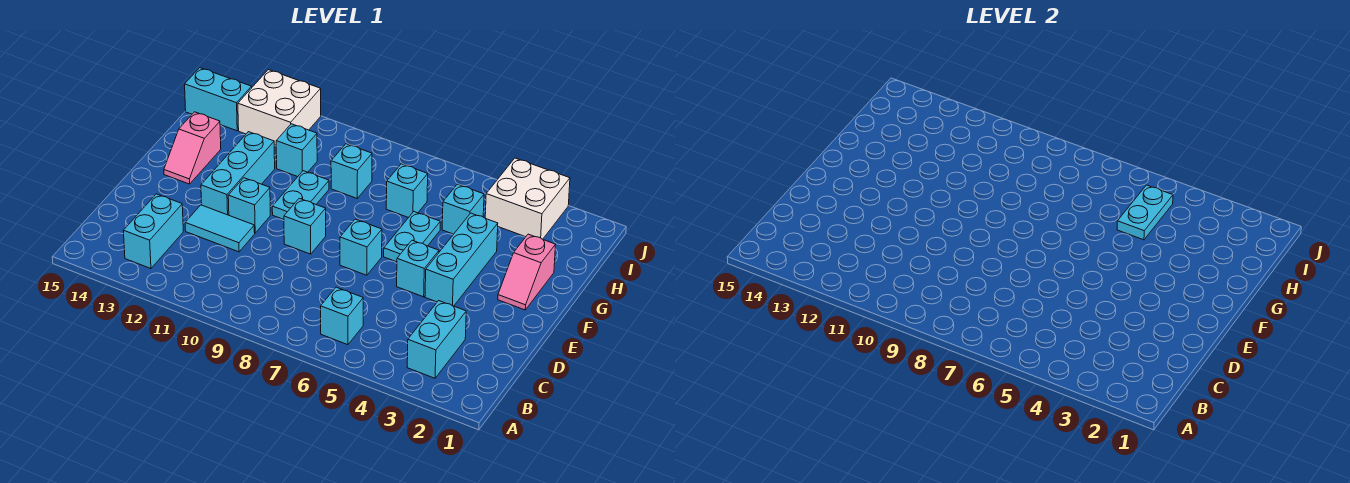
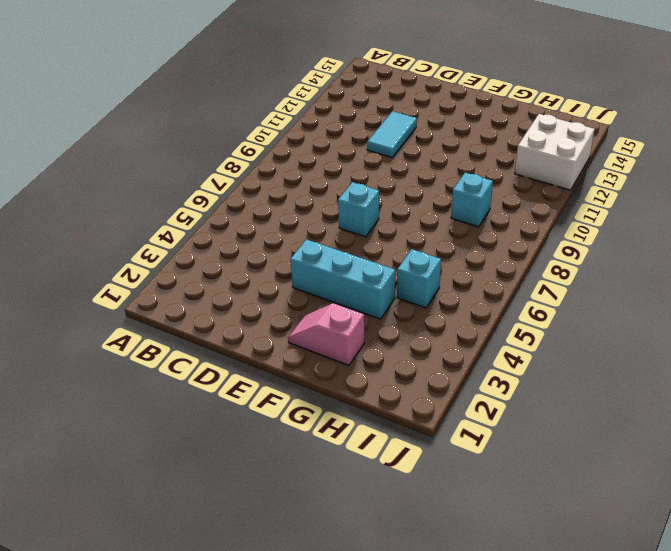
none -> cyan 1x2 brick [407,301,466,378]
none -> cyan 1x1 brick [321,287,363,345]
none -> cyan 1x2 brick [123,194,183,269]

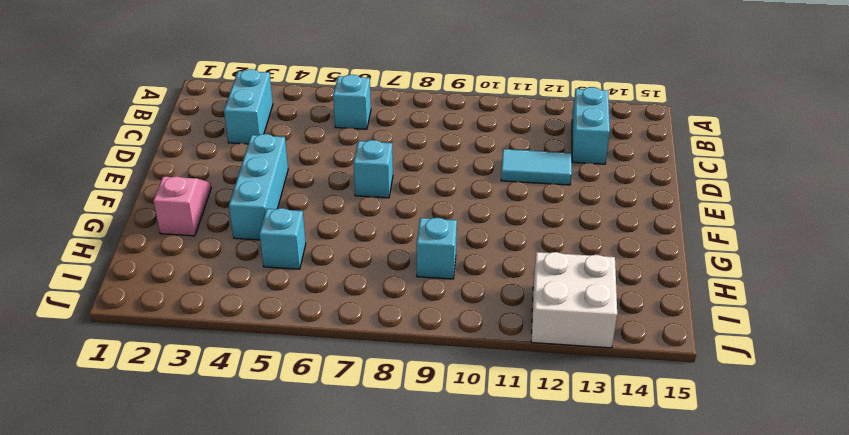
none -> cyan 1x1 brick [397,240,439,297]
none -> cyan 1x1 brick [284,198,326,254]
none -> cyan 1x1 brick [228,178,270,233]

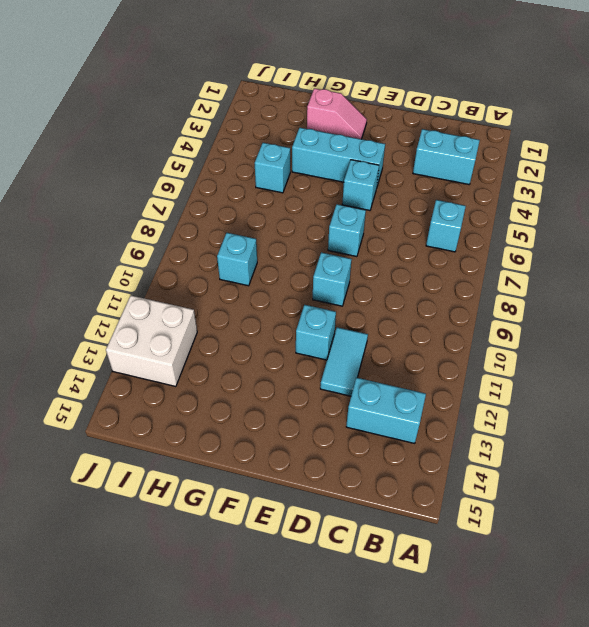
none -> cyan 1x3 brick [201,132,275,215]
none -> cyan 1x2 plate [384,212,440,262]
none -> cyan 1x2 plate [272,171,329,219]

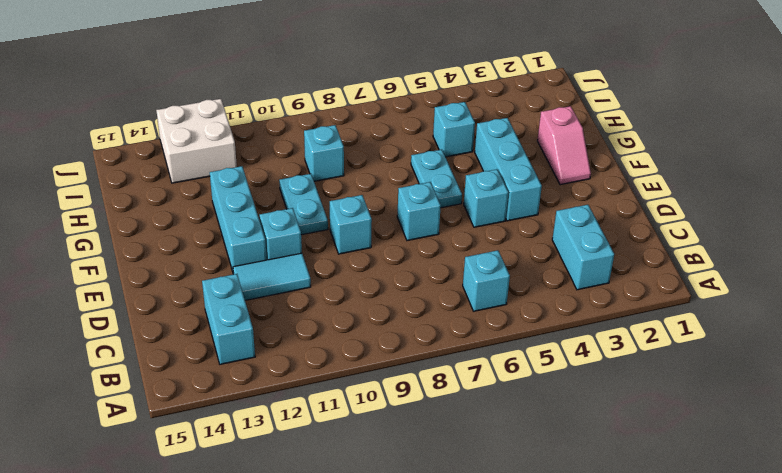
none -> pink 1x2 slope [164,112,221,184]
none -> cyan 1x1 brick [386,164,428,218]
none -> cyan 1x1 brick [276,124,317,177]

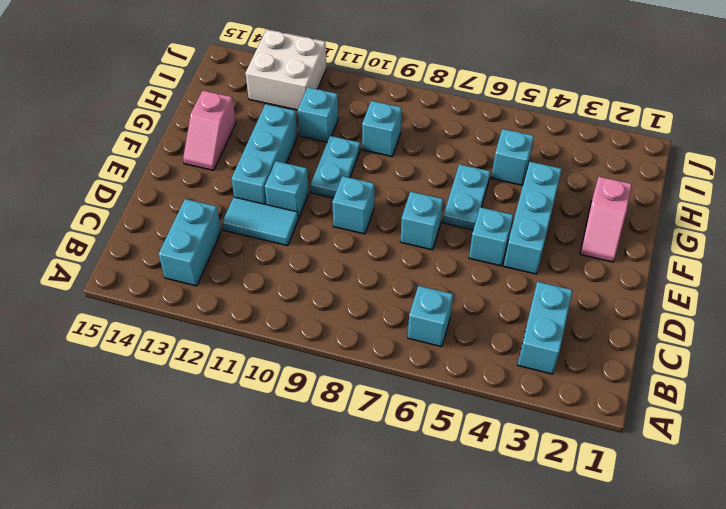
none -> cyan 1x1 brick [386,164,428,218]
none -> white 2x2 brick [485,158,570,239]
none -> cyan 1x2 brick [185,68,252,131]

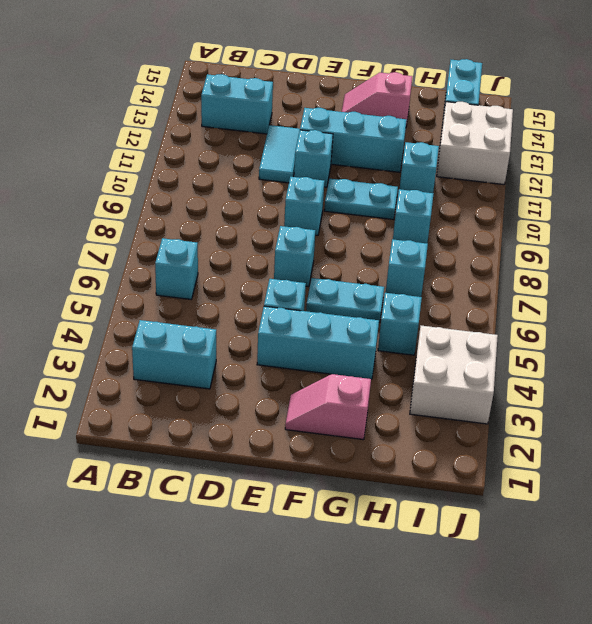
none -> cyan 1x2 plate [1117,185,1173,240]

